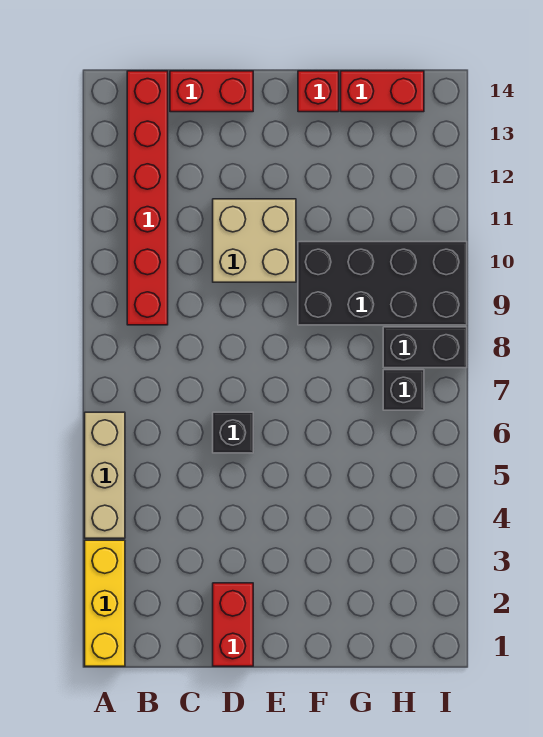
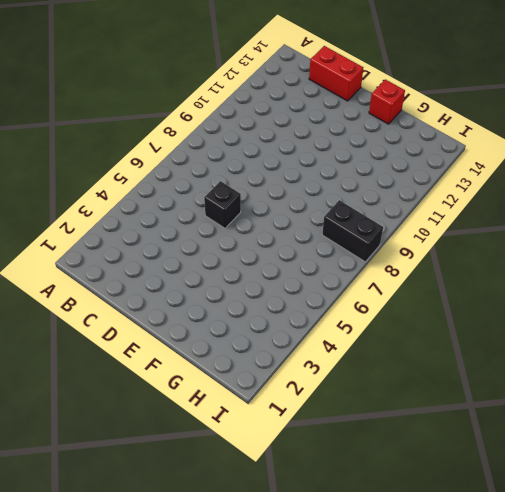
none -> yellow 1x3 brick [85,540,125,666]
none -> tan 1x3 brick [85,412,125,538]
none -> red 1x6 brick [127,71,168,325]

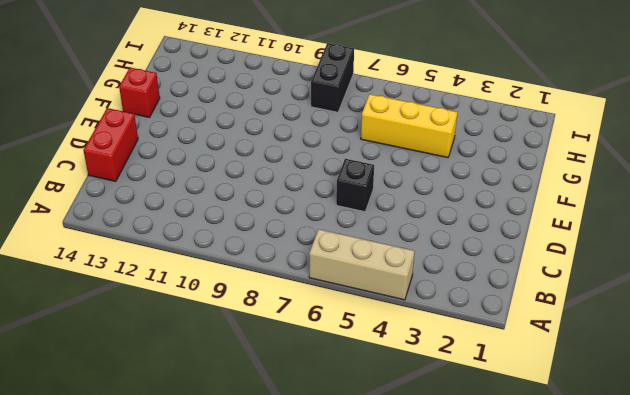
yellow 1x3 brick [361,94,457,158] -> yellow 1x3 brick moved to [85,540,125,666]
none -> red 1x6 brick [127,71,168,325]
none -> red 1x2 brick [213,583,253,666]
none -> tan 2x2 brick [213,199,296,282]

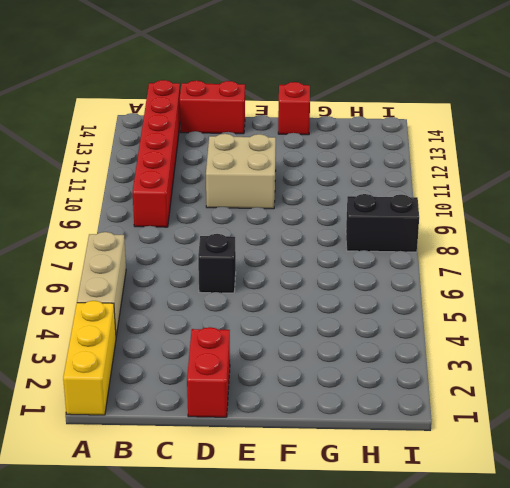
none -> black 2x4 brick [298,242,467,325]
none -> red 1x2 brick [341,71,424,112]
none -> black 1x1 brick [383,370,424,410]

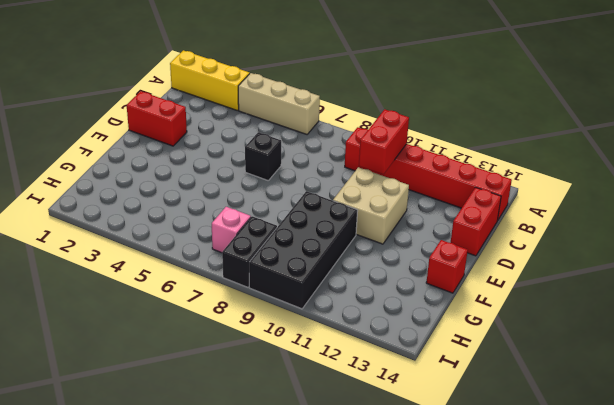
red 1x2 brick [359,109,409,174] -> red 1x2 brick moved to [341,71,424,112]
pink 1x1 brick [212,207,251,253] -> black 1x1 brick [383,370,424,410]

